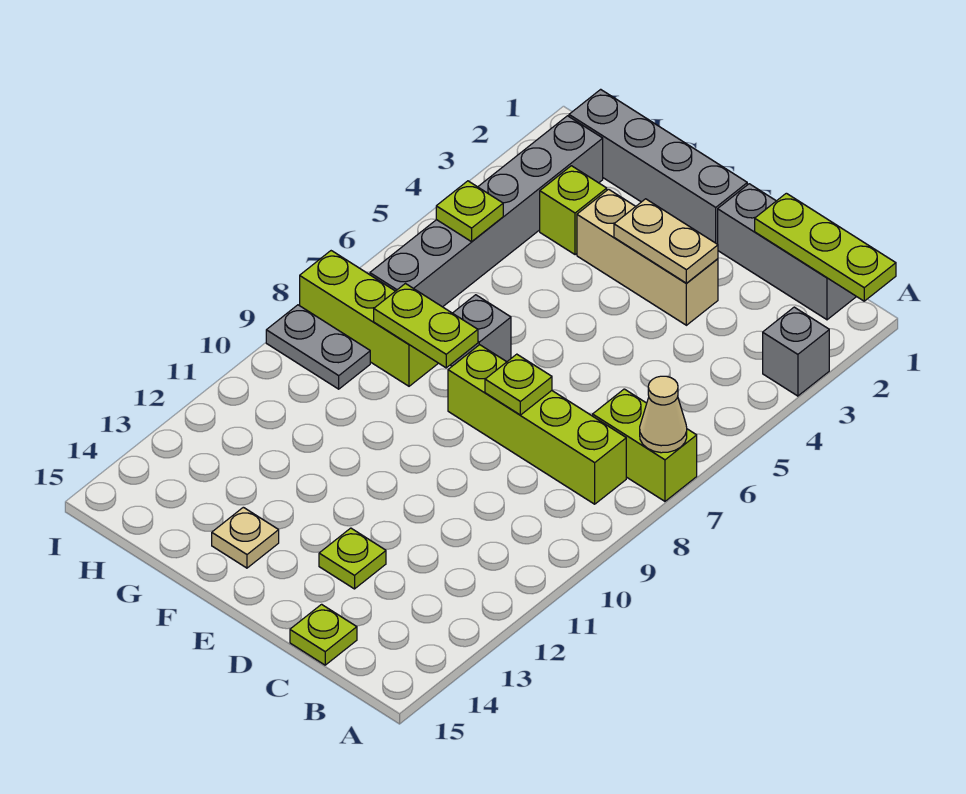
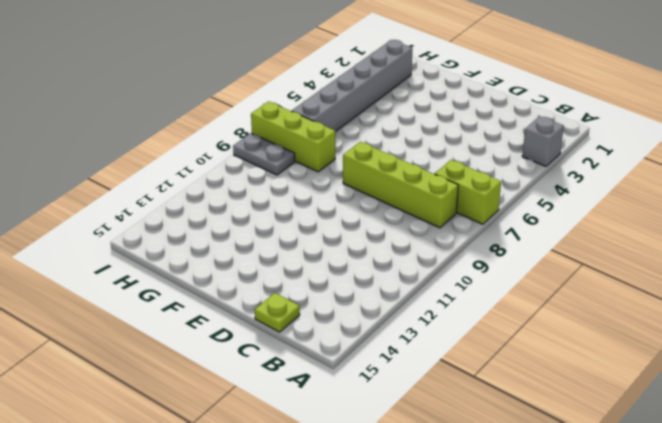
none -> grey 1x3 brick [718,184,856,320]
none -> tan 1x3 brick [577,189,718,325]
none -> lime 1x1 plate [319,528,386,589]

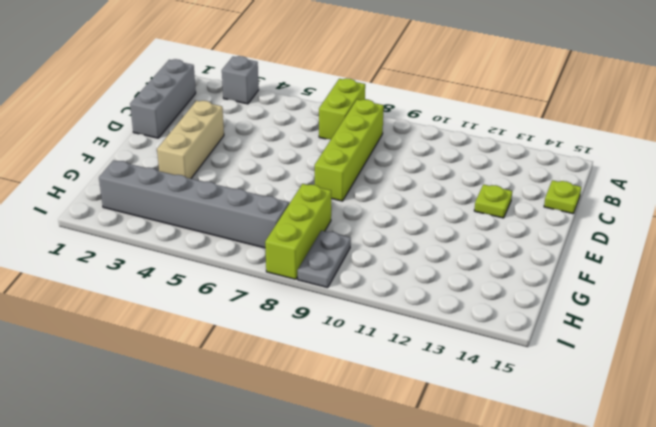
none -> grey 1x4 brick [569,89,747,244]
none -> grey 1x1 brick [451,295,511,366]
none -> tan 1x1 plate [212,507,279,568]

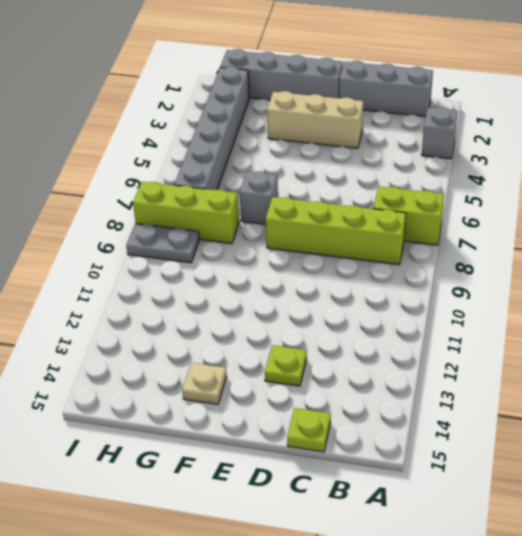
none -> lime 1x1 brick [540,166,607,255]
none -> lime 1x3 plate [755,193,896,301]
none -> tan 1x1 cone [640,376,687,453]

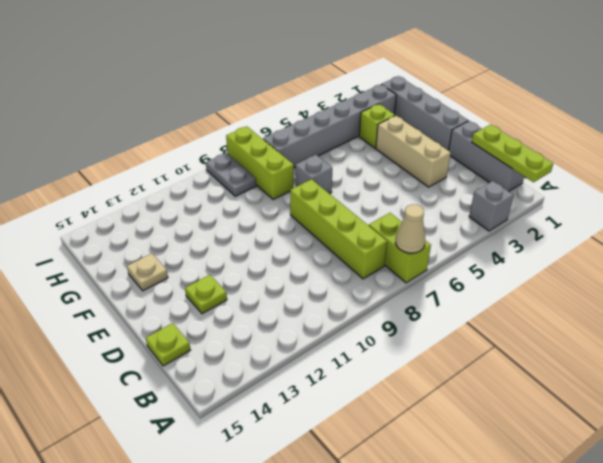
none -> tan 1x2 plate [614,199,718,283]
none -> lime 1x1 plate [485,354,552,415]
none -> lime 1x2 plate [374,284,478,368]

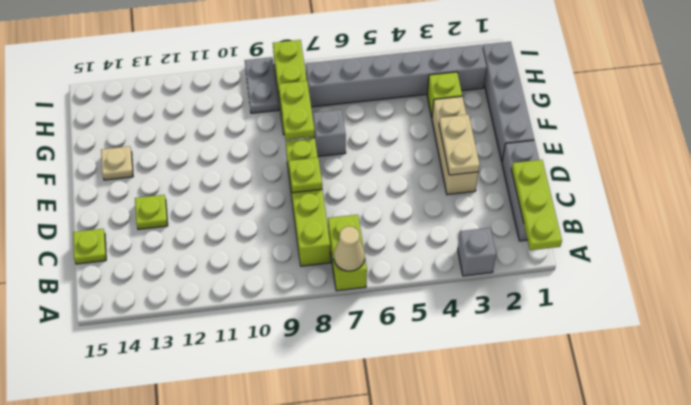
none -> lime 1x1 plate [436,181,503,242]

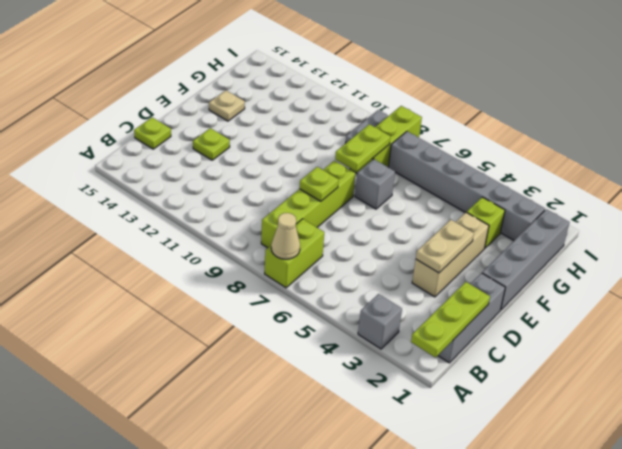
none -> lime 1x1 plate [436,181,503,242]

